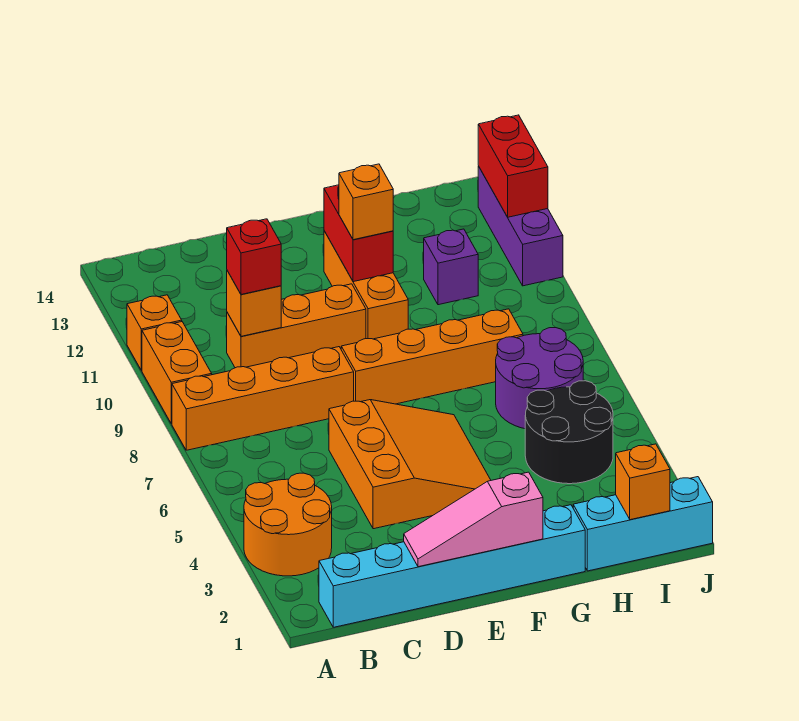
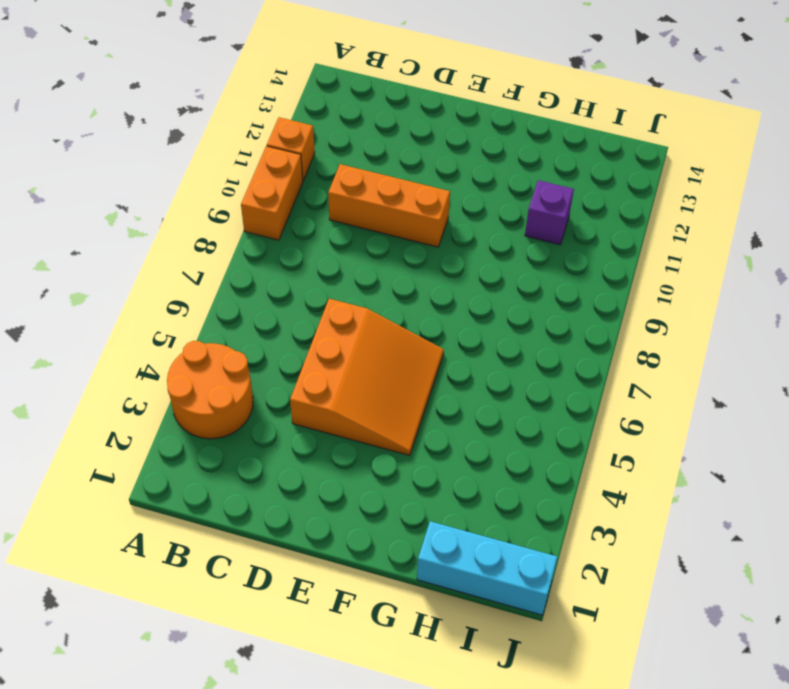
none -> orange 1x4 brick [172,347,354,450]
none -> cyan 1x6 brick [319,505,585,627]
none -> orange 1x4 brick [341,309,523,404]

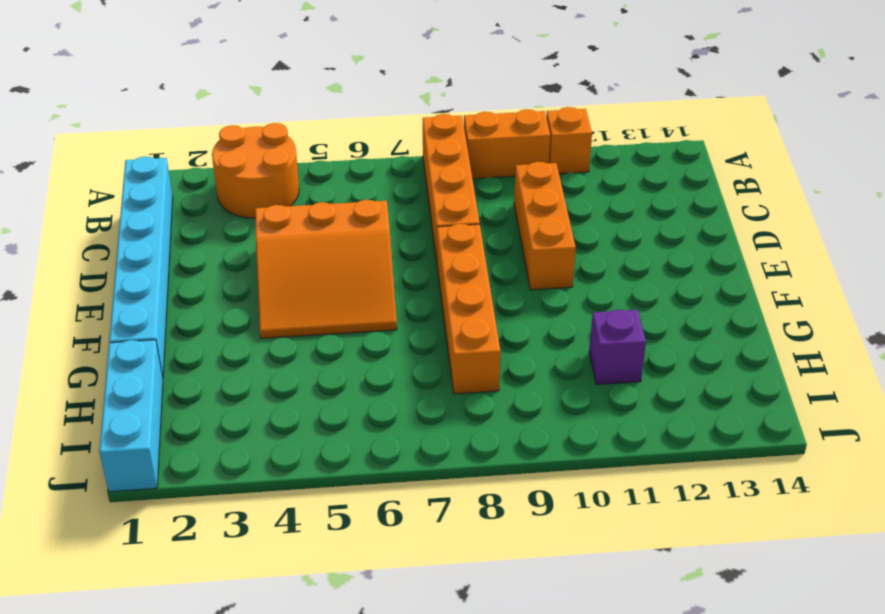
none -> orange 1x3 brick [324,231,408,339]
none -> black 2x2 round brick [525,381,613,484]
none -> purple 2x2 round brick [496,328,583,429]

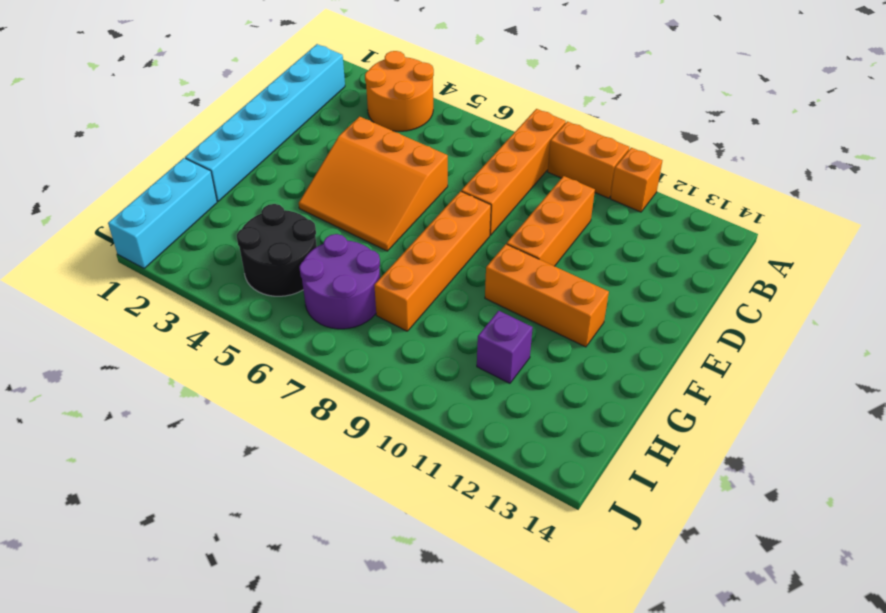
none -> purple 1x3 brick [478,166,563,286]
none -> orange 1x1 brick [227,271,281,336]
none -> pink 1x3 slope [404,472,543,567]

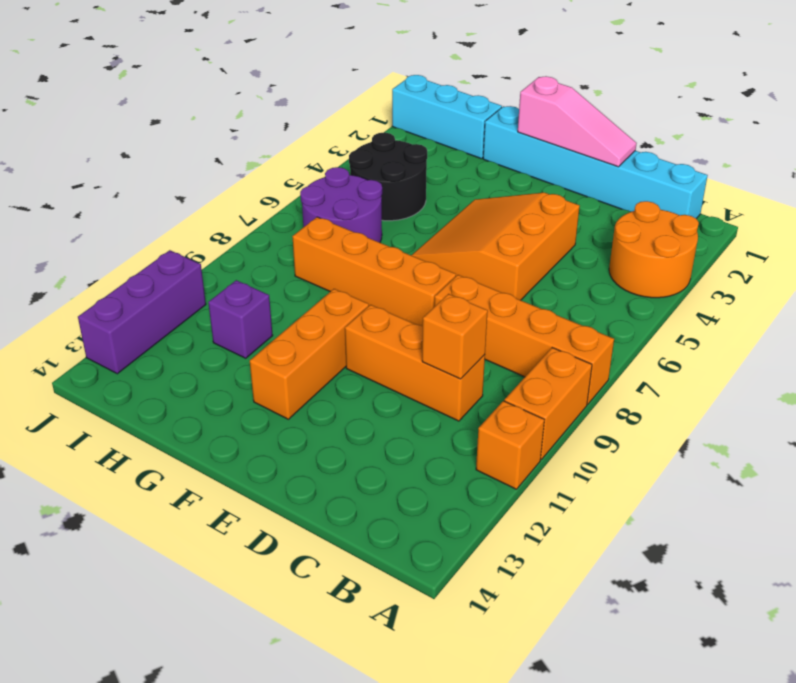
none -> red 1x2 brick [324,185,393,282]
none -> orange 1x1 brick [616,444,670,520]
none -> red 1x2 brick [478,115,548,217]

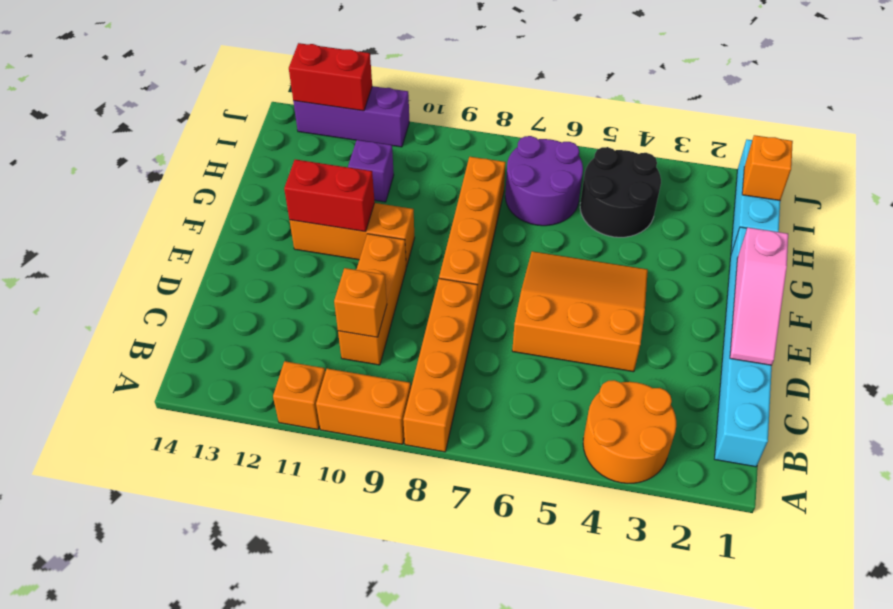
none -> red 1x1 brick [227,219,281,294]
none -> orange 1x1 brick [339,164,393,240]

